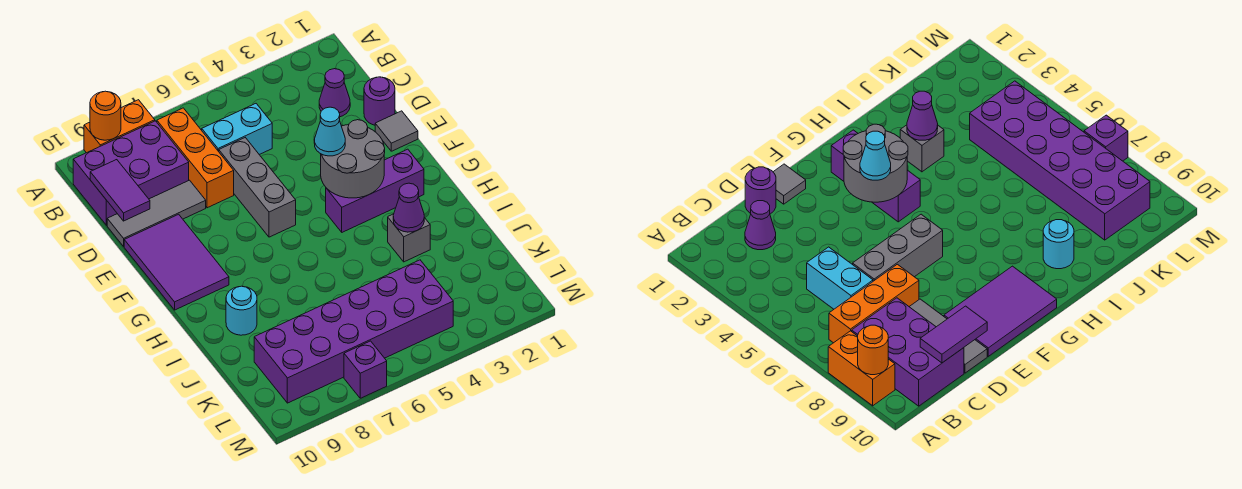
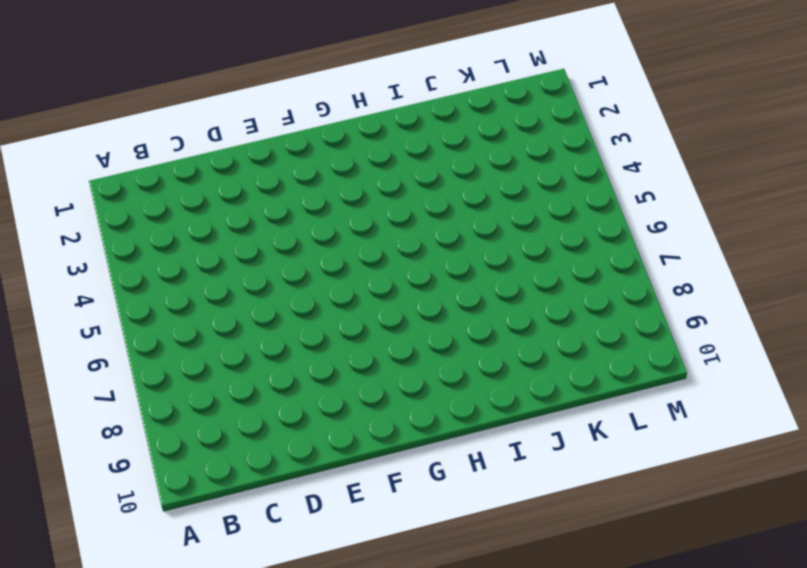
none -> orange 1x2 brick [84,100,155,153]
none -> orange 1x3 brick [157,108,234,208]
none -> purple 2x3 brick [73,121,189,225]

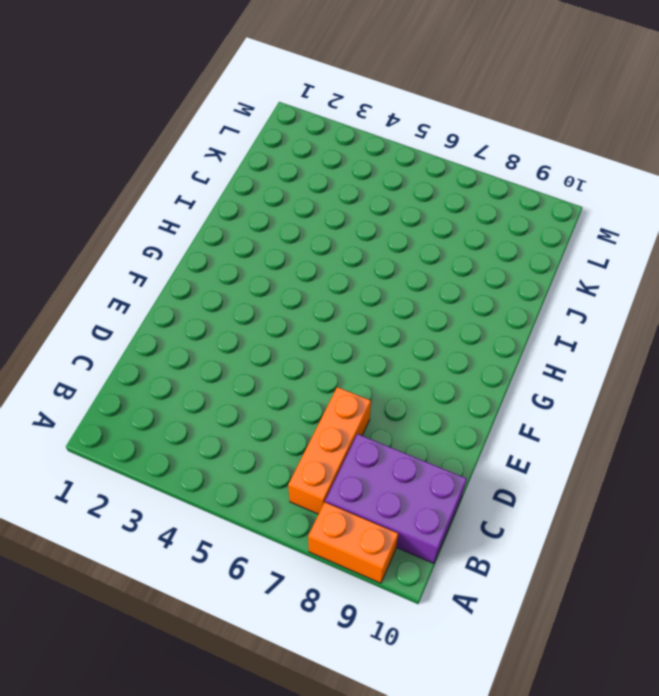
none -> purple 1x1 cone [319,69,350,117]
none -> cyan 1x2 brick [202,104,272,155]
none -> purple 1x1 round brick [364,77,395,125]

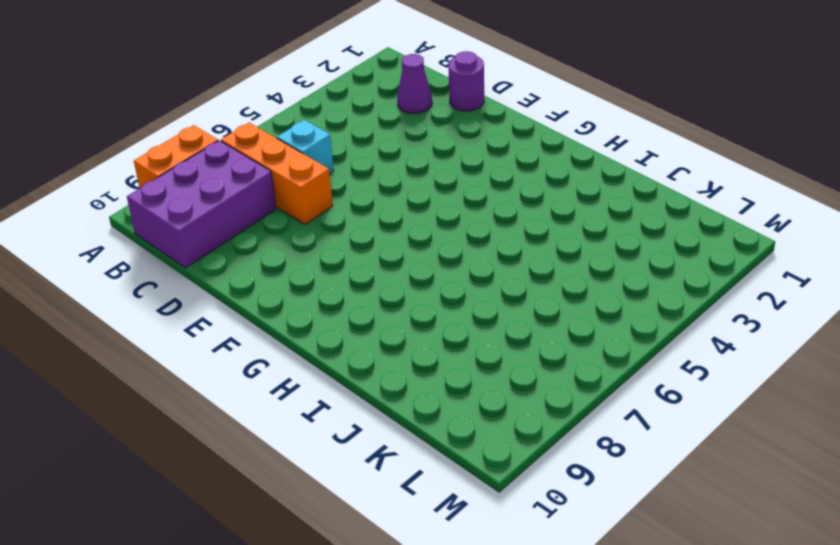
cyan 1x1 brick [277,120,334,174] -> cyan 1x2 brick [202,104,272,155]
none -> grey 1x3 brick [219,138,296,237]
none -> grey 1x3 tile [107,180,206,246]
none -> grey 1x1 tile [375,111,418,151]

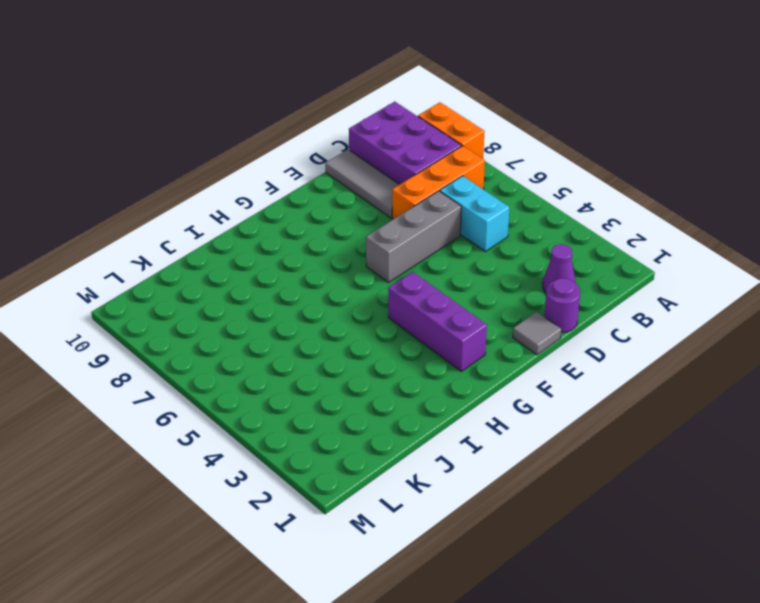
none -> purple 2x3 tile [124,214,229,310]
none -> grey 1x1 brick [388,214,430,262]
none -> cyan 1x1 round brick [226,286,257,335]

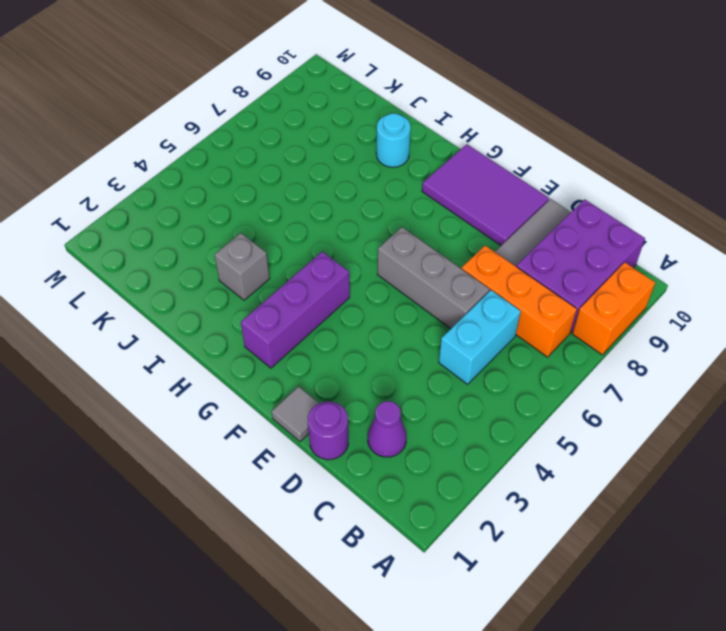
none -> purple 2x6 brick [254,260,453,403]
none -> purple 1x1 brick [344,341,387,398]
none -> orange 1x1 round brick [90,91,121,140]

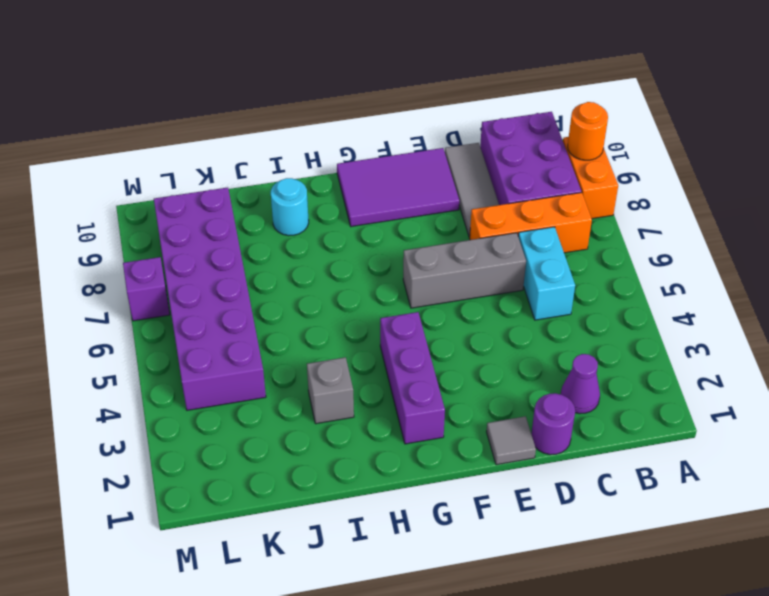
none -> purple 1x2 tile [90,160,150,221]
none -> grey 2x2 round brick [321,120,385,198]
none -> purple 1x1 cone [393,183,424,232]

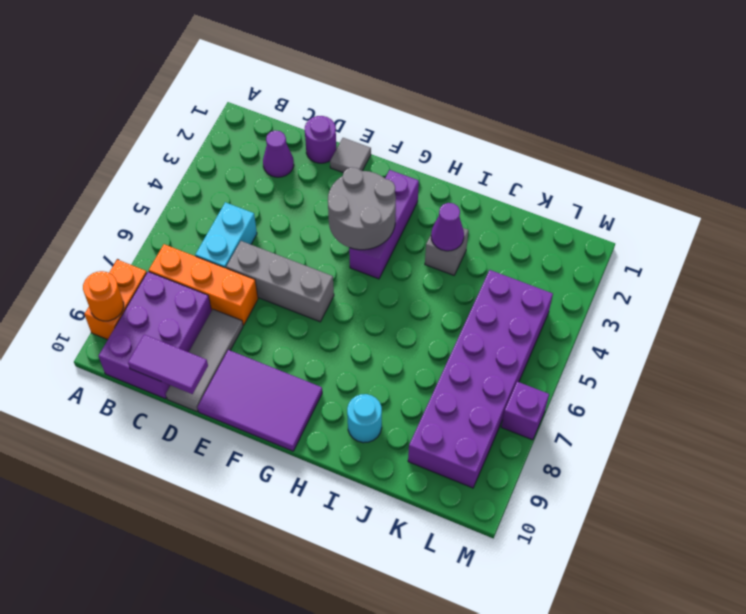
none -> cyan 1x1 cone [314,107,345,156]

